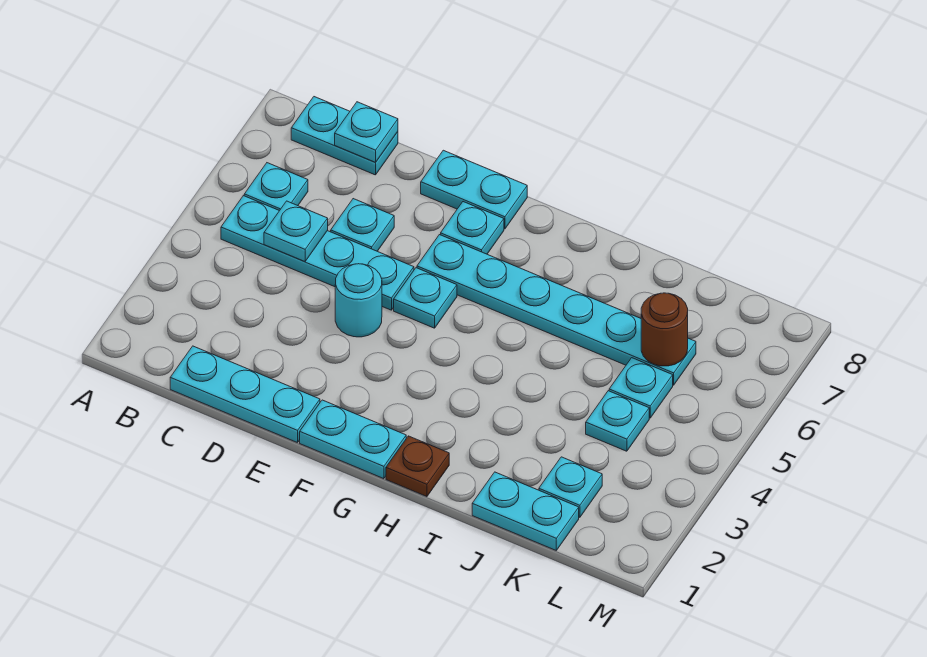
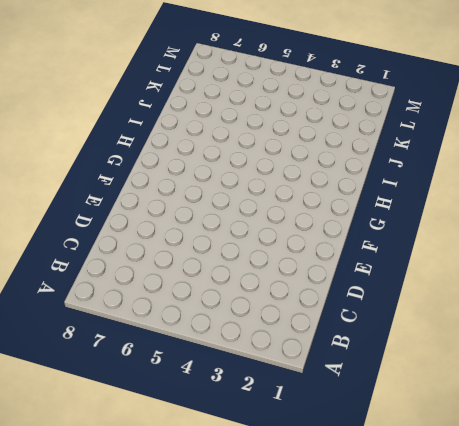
none -> cyan 1x4 plate [221,196,414,310]
none -> cyan 1x1 plate [244,163,308,211]
none -> cyan 1x2 plate [291,97,398,175]

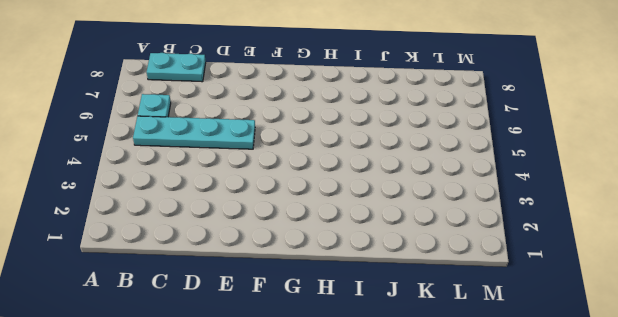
none -> cyan 1x3 plate [170,346,320,443]
none -> cyan 1x1 plate [331,199,394,251]
none -> cyan 1x1 round brick [335,264,382,337]

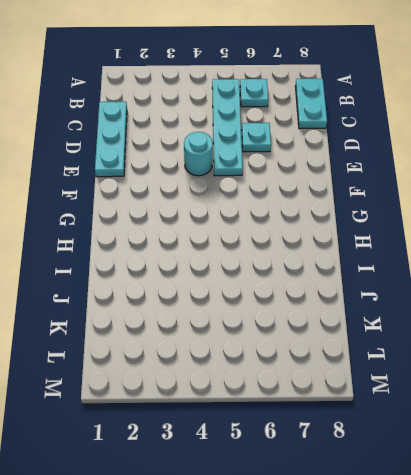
none -> cyan 1x2 plate [421,150,527,229]
none -> cyan 1x2 plate [300,400,406,479]
none -> cyan 1x1 plate [394,268,457,328]

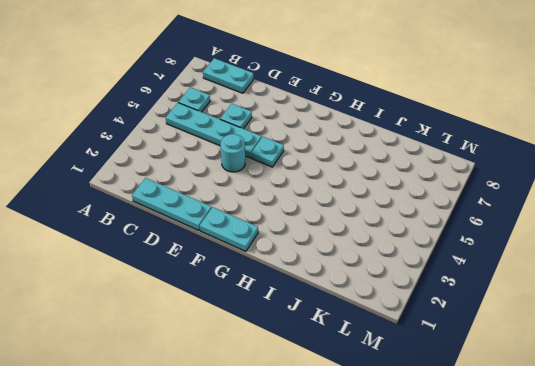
none -> cyan 1x2 plate [421,150,527,229]
none -> cyan 1x6 plate [417,235,696,385]
none -> cyan 1x1 plate [441,202,504,254]

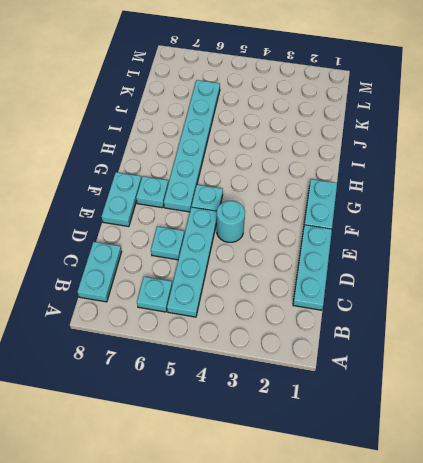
none -> brown 1x1 plate [386,436,449,497]
none -> cyan 1x2 plate [472,472,579,550]
none -> cyan 1x1 plate [539,457,602,517]

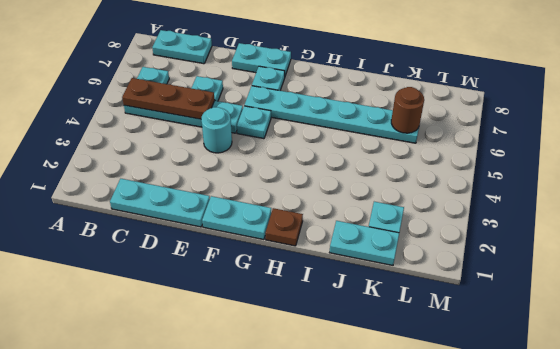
brown 1x3 plate [122,78,215,119] -> cyan 1x1 plate [264,201,328,261]
none -> cyan 1x1 plate [586,391,649,451]
none -> cyan 1x1 plate [609,358,673,418]
none -> cyan 1x1 plate [335,102,398,162]

